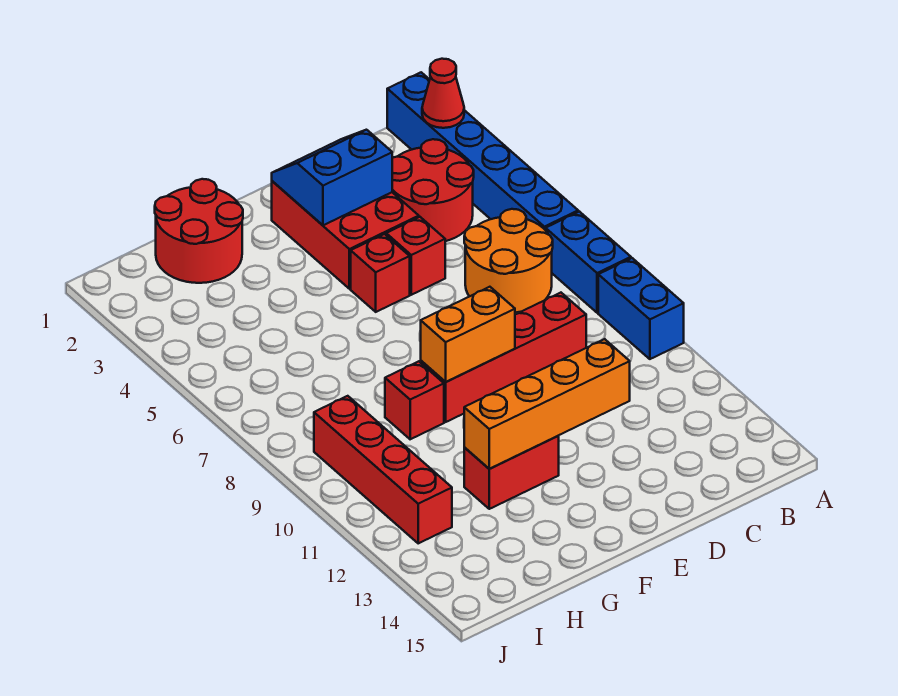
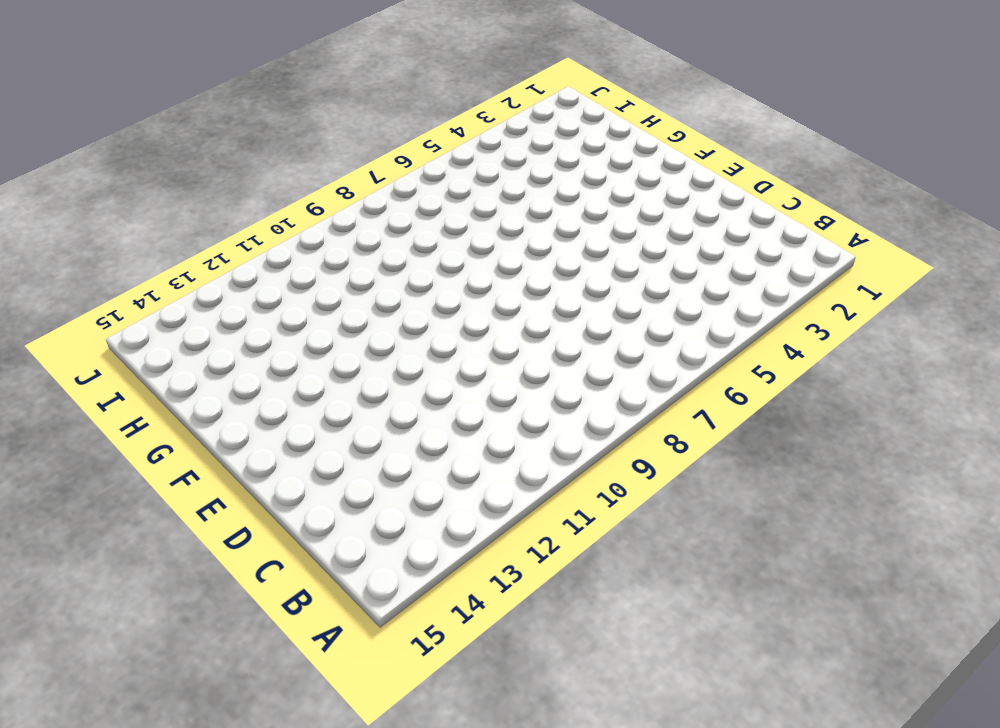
none -> blue 1x6 brick [387,72,578,230]
none -> blue 1x2 brick [546,212,631,313]
none -> blue 1x2 brick [598,258,684,359]

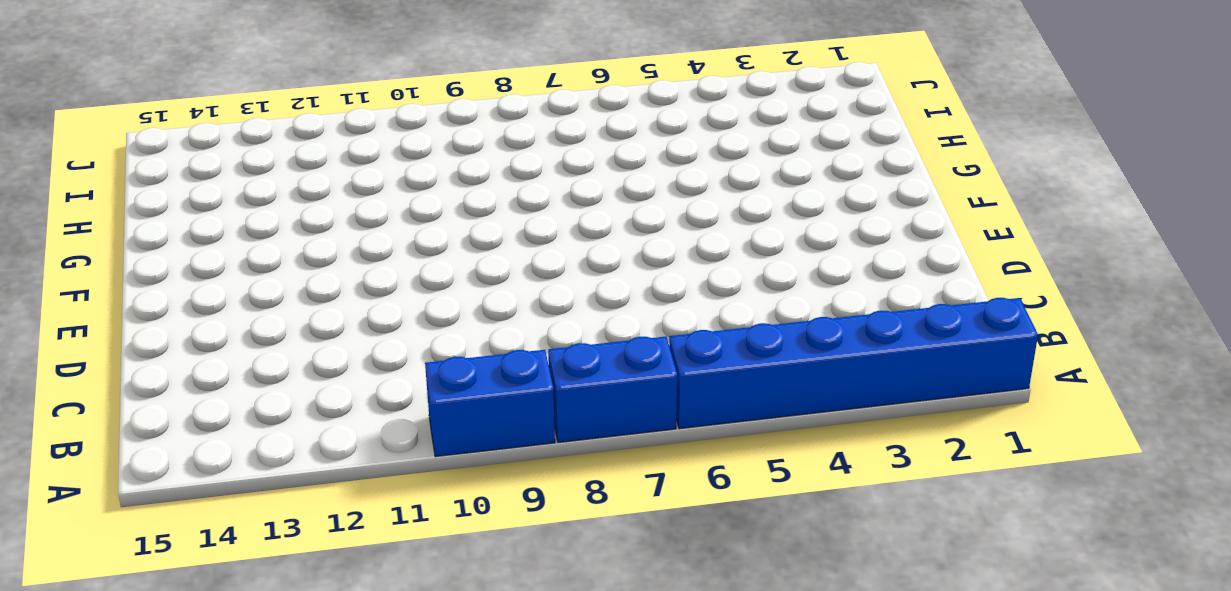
none -> red 2x2 round brick [392,139,474,241]
none -> orange 2x2 round brick [464,209,553,313]
none -> red 1x4 brick [421,293,586,422]

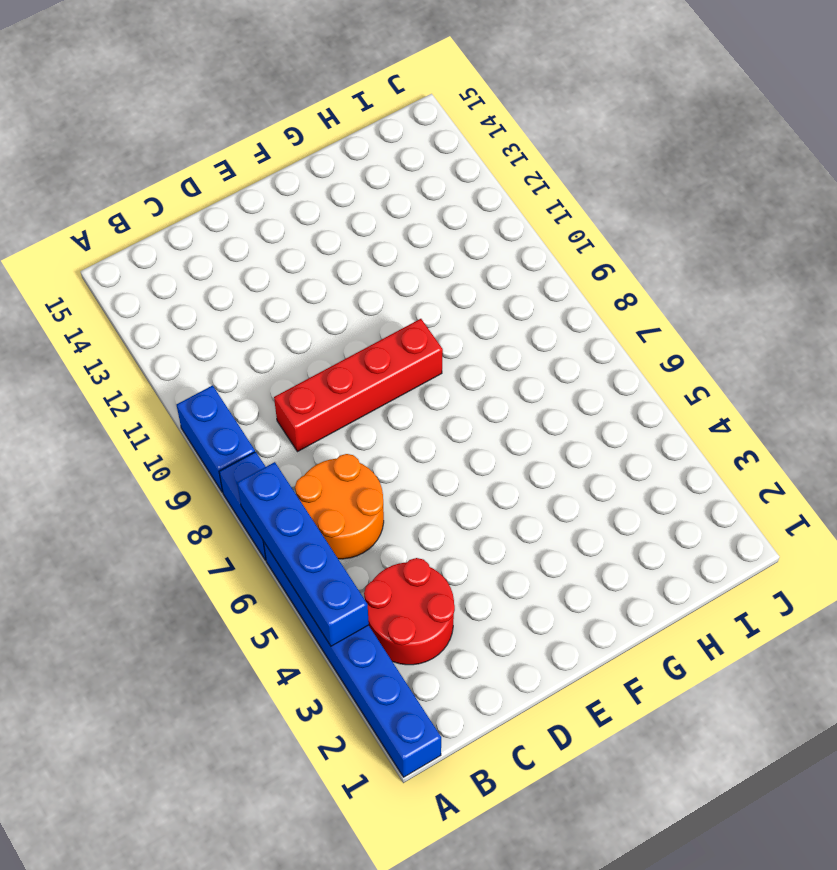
blue 1x4 brick [237,462,369,646] -> none
none -> red 2x3 brick [272,181,419,289]
none -> red 1x1 brick [386,217,445,295]
none -> red 1x1 brick [351,234,410,312]

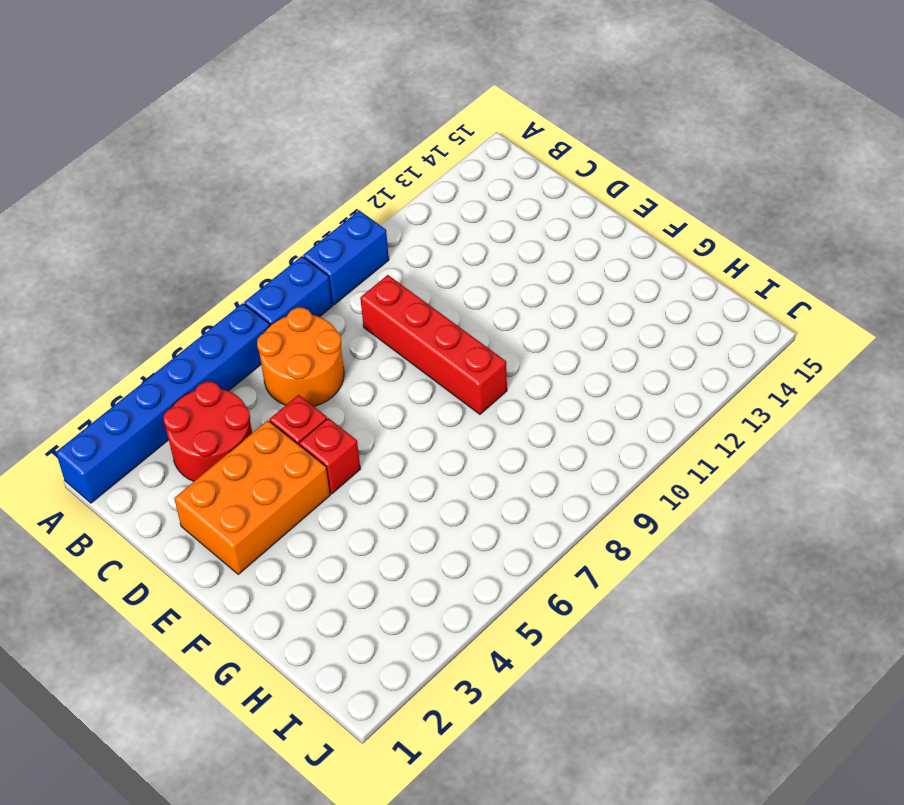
orange 2x3 brick [174,421,330,574] -> red 2x3 brick [272,181,419,289]
none -> red 1x2 brick [464,436,559,509]
none -> red 2x2 round brick [155,179,243,283]
none -> red 1x1 brick [385,361,444,439]

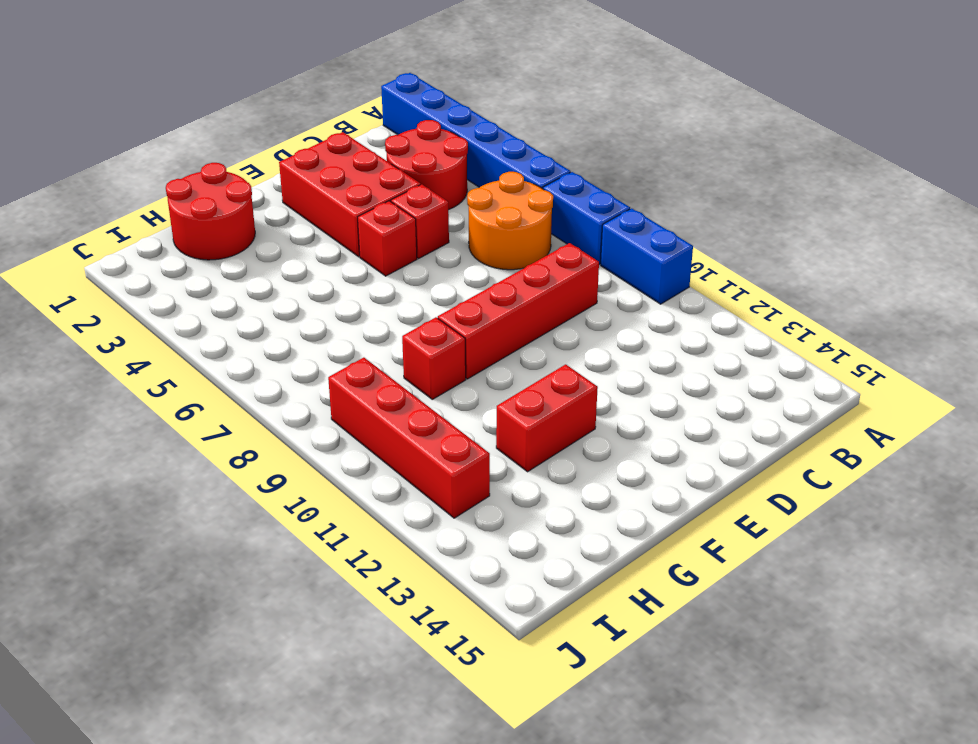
none -> red 1x1 cone [422,59,464,128]
none -> blue 2x2 slope [272,130,392,225]
none -> orange 1x4 brick [464,339,630,469]

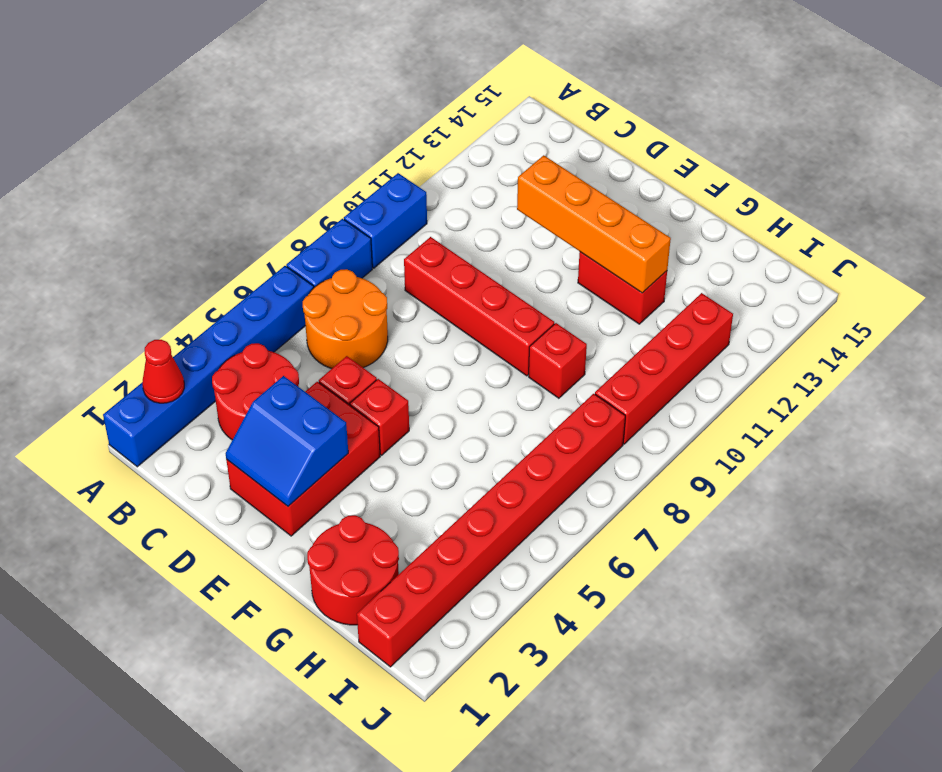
red 1x8 brick [357,394,625,667] -> none
none -> orange 1x2 brick [421,287,515,382]

